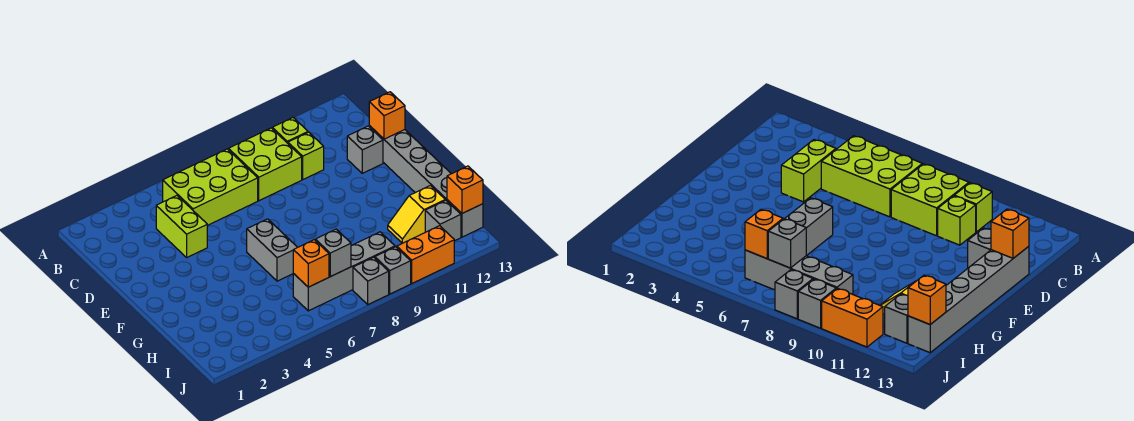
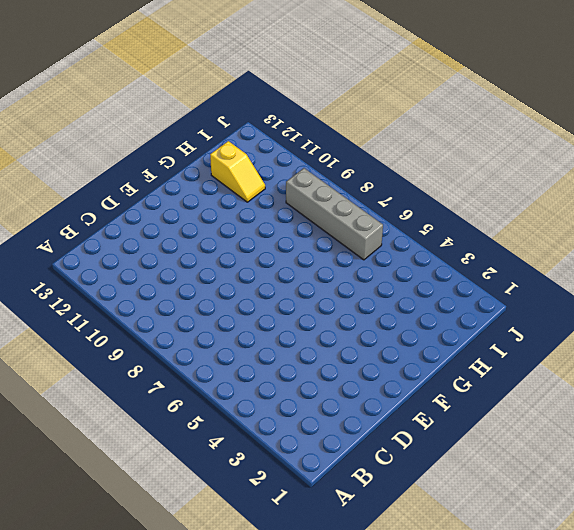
none -> lime 2x3 brick [163,149,258,225]
none -> lime 2x2 brick [228,128,302,201]
none -> lime 1x1 brick [272,118,308,143]

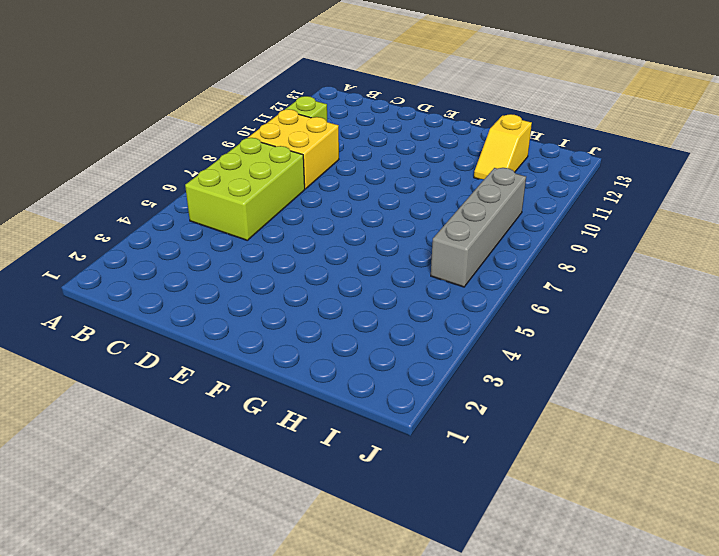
yellow 2x2 brick [248,109,339,189] -> lime 2x2 brick [228,128,302,201]
none -> lime 1x2 brick [156,196,207,257]
none -> lime 1x1 brick [288,132,324,179]
none -> grey 1x1 brick [347,126,383,173]

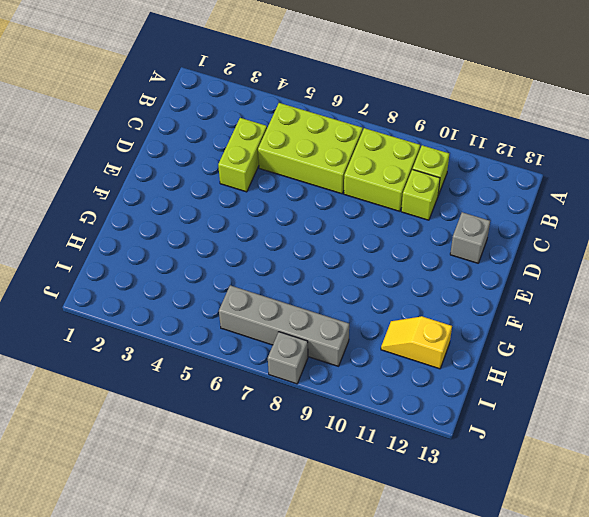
none -> grey 1x6 brick [369,126,483,237]
none -> grey 1x2 brick [247,219,297,281]
none -> grey 1x1 brick [425,200,461,241]

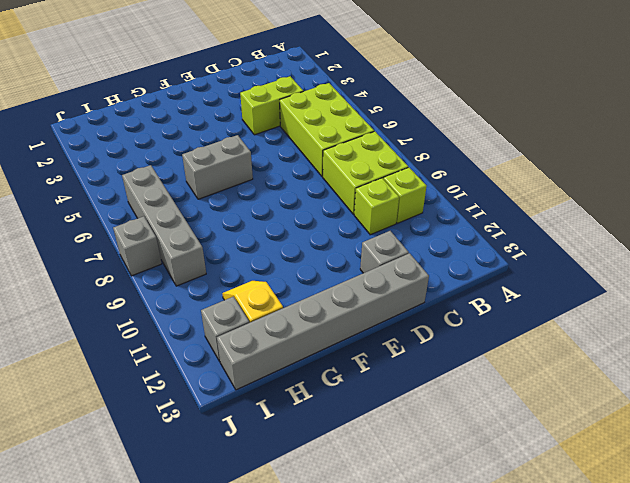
none -> grey 1x1 brick [375,247,411,294]
none -> orange 1x2 brick [397,226,454,283]
none -> orange 1x1 brick [369,92,405,139]

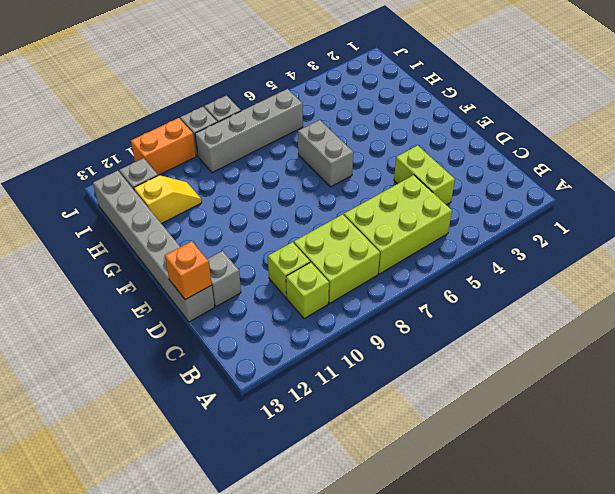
none -> orange 1x1 brick [293,240,329,287]
none -> grey 1x1 brick [315,229,351,277]
none -> orange 1x1 brick [447,166,483,213]

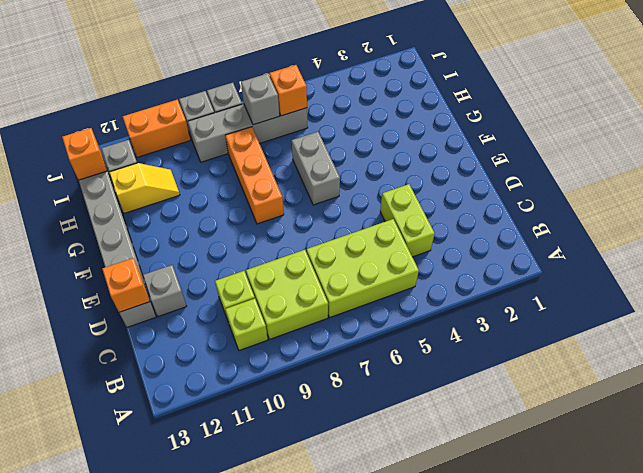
orange 1x3 brick [225,127,284,224] -> none

